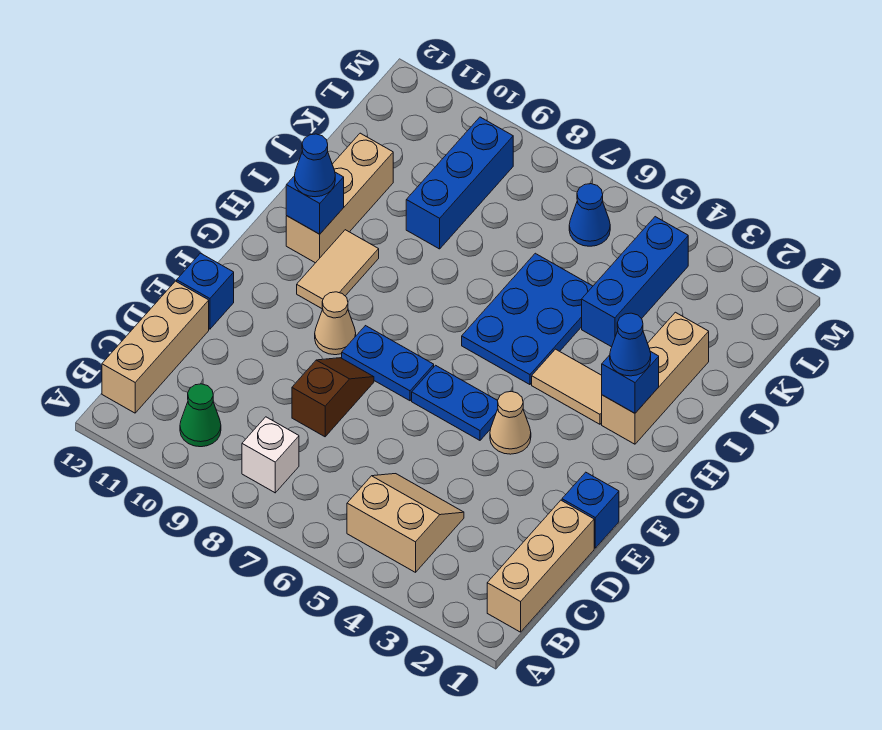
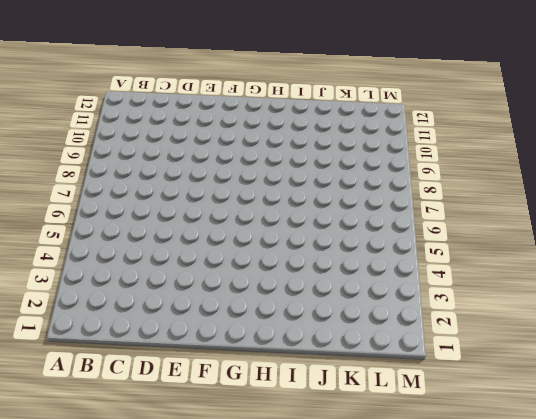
none -> tan 1x3 brick [487,500,594,632]
none -> tan 2x2 slope [347,474,464,572]
none -> white 1x1 brick [242,417,299,493]

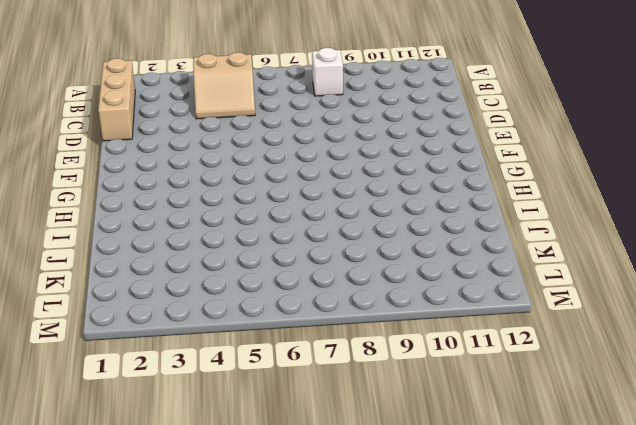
none -> green 1x1 cone [180,384,221,447]
none -> tan 1x3 brick [102,281,209,413]
none -> brown 1x2 slope [292,358,374,437]

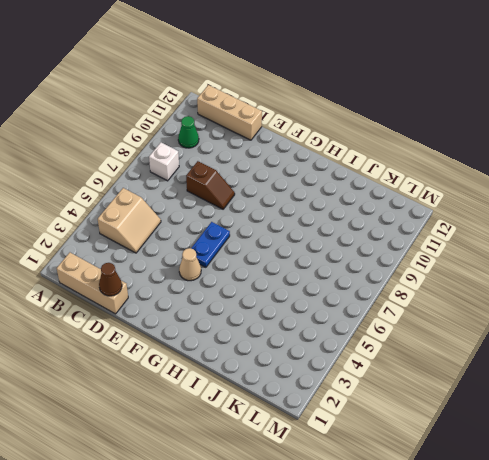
brown 1x1 cone [99,263,122,296] -> none
none -> blue 1x1 brick [562,472,619,548]
none -> blue 1x1 brick [177,253,234,329]
none -> blue 1x2 plate [342,326,434,401]

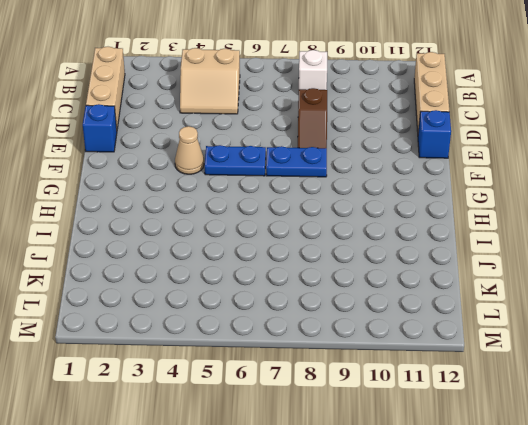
none -> green 1x1 cone [180,384,221,447]
none -> tan 1x1 cone [315,292,356,355]
none -> tan 1x2 tile [297,230,379,309]

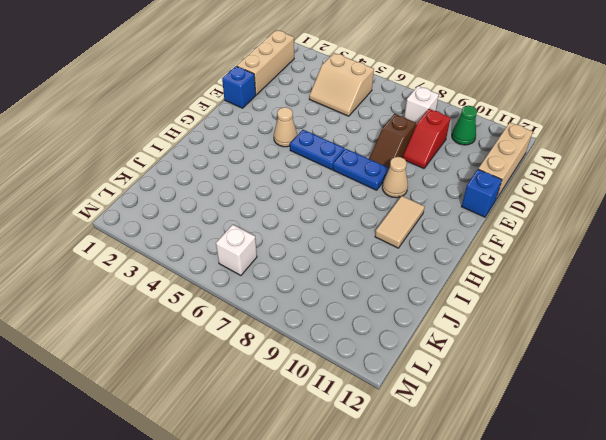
red 1x2 slope [403,109,450,169] -> none
white 1x1 brick [216,225,257,275] -> blue 1x1 cone [569,184,610,246]
none -> tan 1x3 brick [602,312,709,444]
none -> tan 1x2 tile [532,349,602,424]
none -> blue 2x3 plate [462,253,593,385]

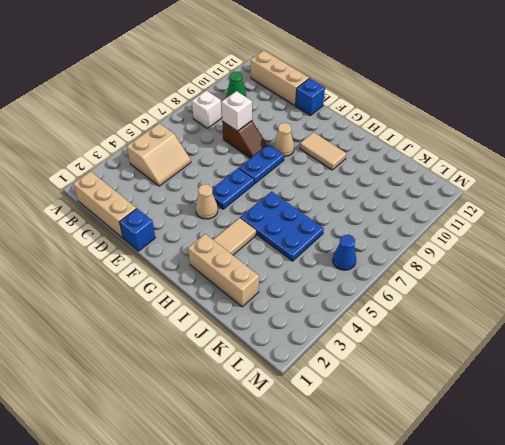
white 1x1 brick [222,91,252,131] -> none
none -> tan 1x3 brick [286,133,393,263]
none -> blue 1x3 brick [582,217,688,347]
none -> blue 1x3 brick [406,117,513,249]

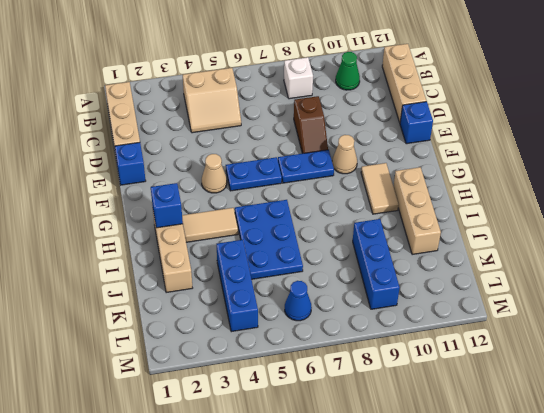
none -> blue 1x1 brick [286,172,344,234]
none -> blue 1x1 cone [610,313,651,376]
none -> blue 1x1 cone [295,134,335,197]

